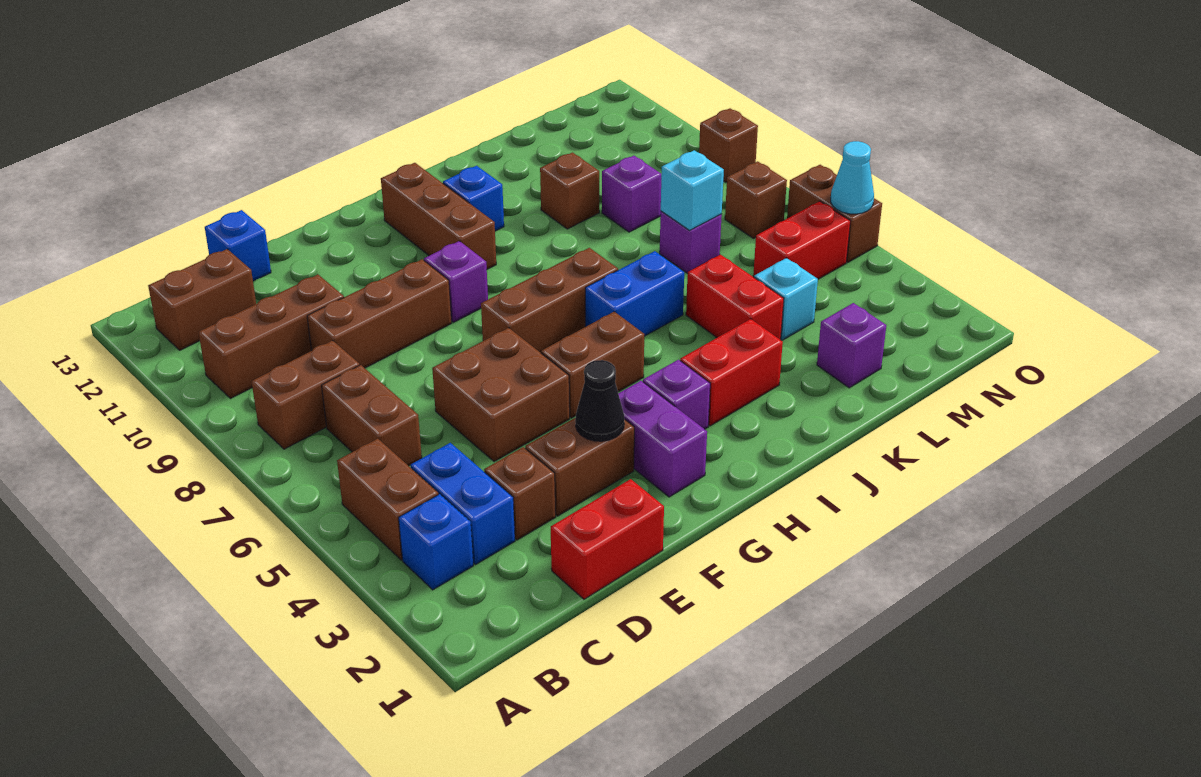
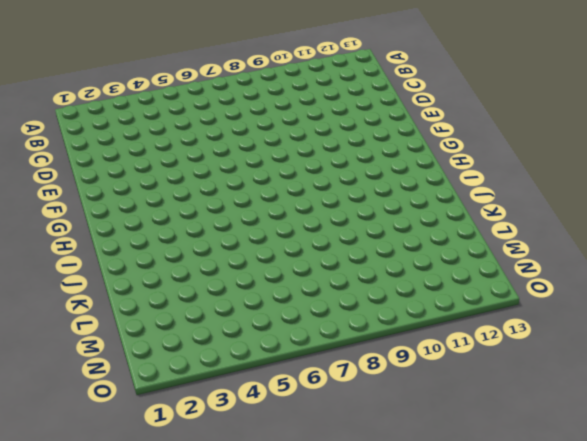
none -> blue 1x1 brick [399,494,473,590]
none -> brown 1x2 brick [337,439,438,560]
none -> brown 1x2 brick [251,341,359,449]
none -> brown 1x3 brick [198,275,344,398]

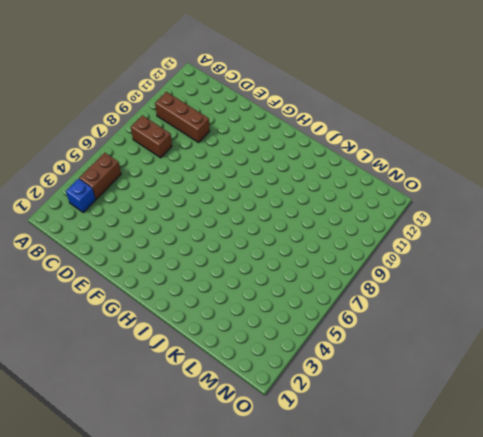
none -> brown 1x2 brick [148,249,256,350]
none -> blue 1x2 brick [410,443,515,565]
none -> brown 1x2 brick [321,365,422,466]
none -> red 1x2 brick [551,479,664,599]

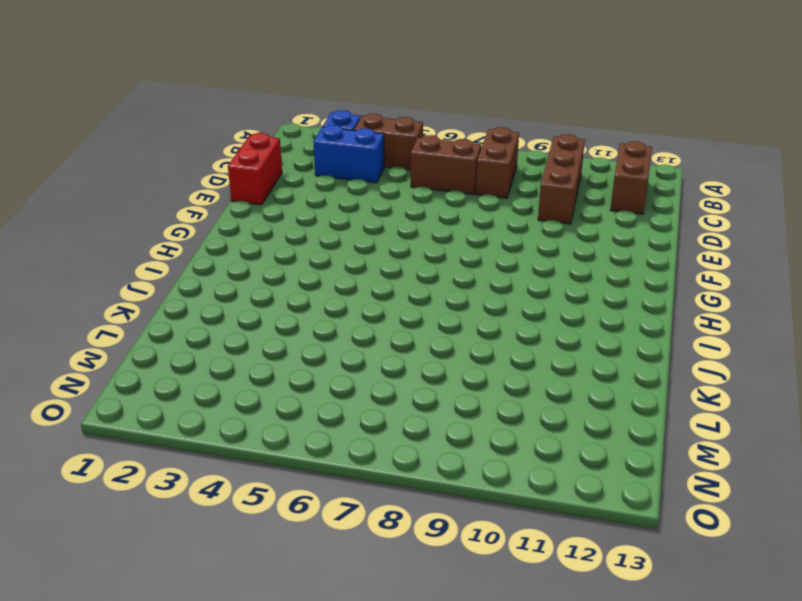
none -> brown 1x1 brick [484,447,556,540]
none -> brown 1x3 brick [307,259,452,368]
none -> blue 1x1 brick [205,210,271,281]
none -> brown 1x2 brick [525,418,634,516]

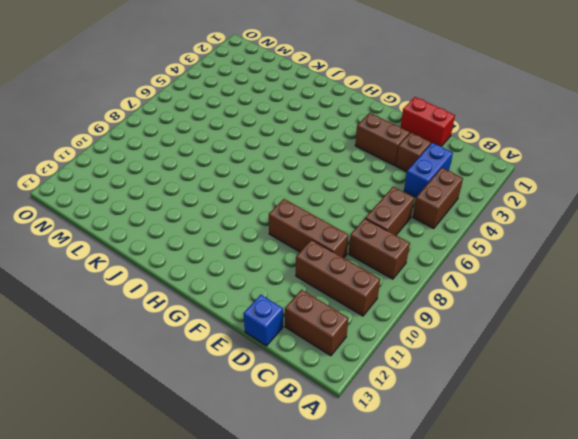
none -> blue 1x1 brick [399,494,473,590]
none -> brown 2x2 brick [432,328,570,462]
none -> purple 1x2 brick [618,381,707,497]
none -> brown 1x2 brick [541,312,644,418]

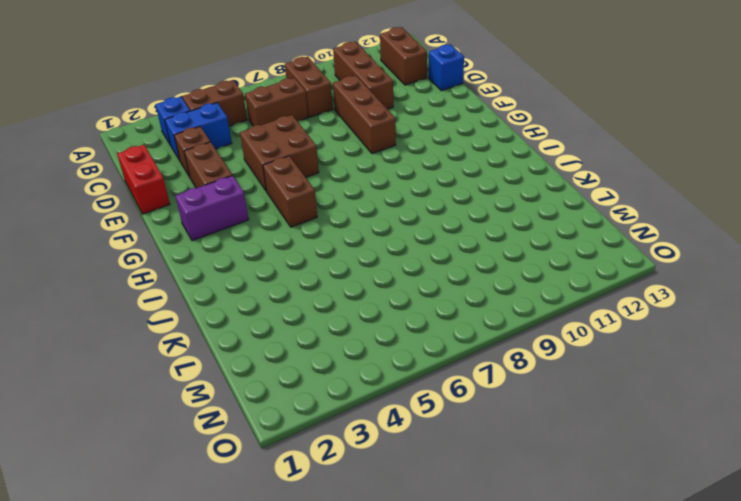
none -> brown 1x3 brick [481,248,618,353]
none -> purple 1x1 brick [424,241,488,322]
none -> purple 1x1 brick [643,360,710,429]
none -> brown 1x3 brick [381,163,496,269]

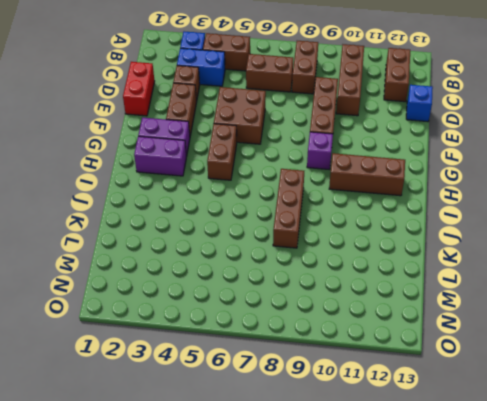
purple 1x2 brick [134,136,186,176] -> purple 1x1 brick [643,360,710,429]
brown 1x3 brick [273,169,304,248] -> brown 1x3 brick moved to [481,248,618,353]
none -> red 1x2 brick [680,319,783,426]
none -> blue 1x2 brick [585,251,684,336]
none -> blue 1x1 brick [443,166,504,231]
none -> red 1x2 brick [686,255,784,340]

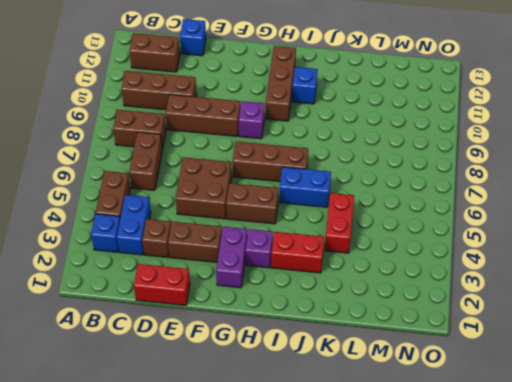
none -> brown 1x1 brick [540,152,599,229]
none -> purple 1x1 brick [817,303,886,388]
none -> cyan 1x1 brick [754,258,818,340]
none -> purple 1x1 brick [660,211,722,274]

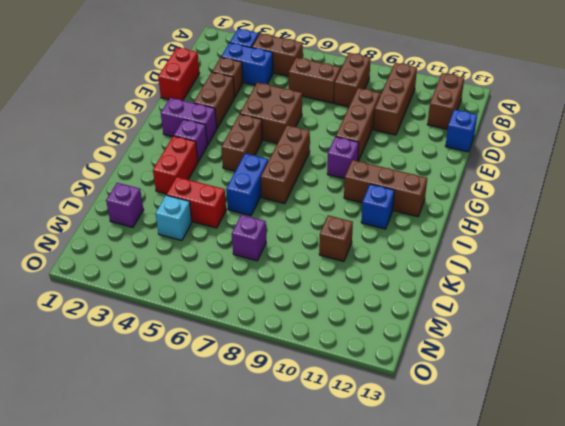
none -> purple 1x1 brick [602,156,662,232]
none -> red 1x2 brick [753,201,850,279]
none -> brown 1x1 brick [725,161,787,238]
none -> brown 1x2 brick [787,165,882,262]

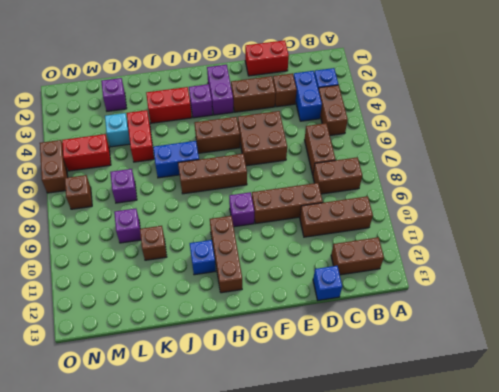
none -> brown 1x1 brick [699,108,758,182]
none -> black 1x1 cone [575,360,624,441]
none -> cyan 1x1 brick [661,150,724,230]
none -> cyan 1x1 cone [831,141,874,214]

